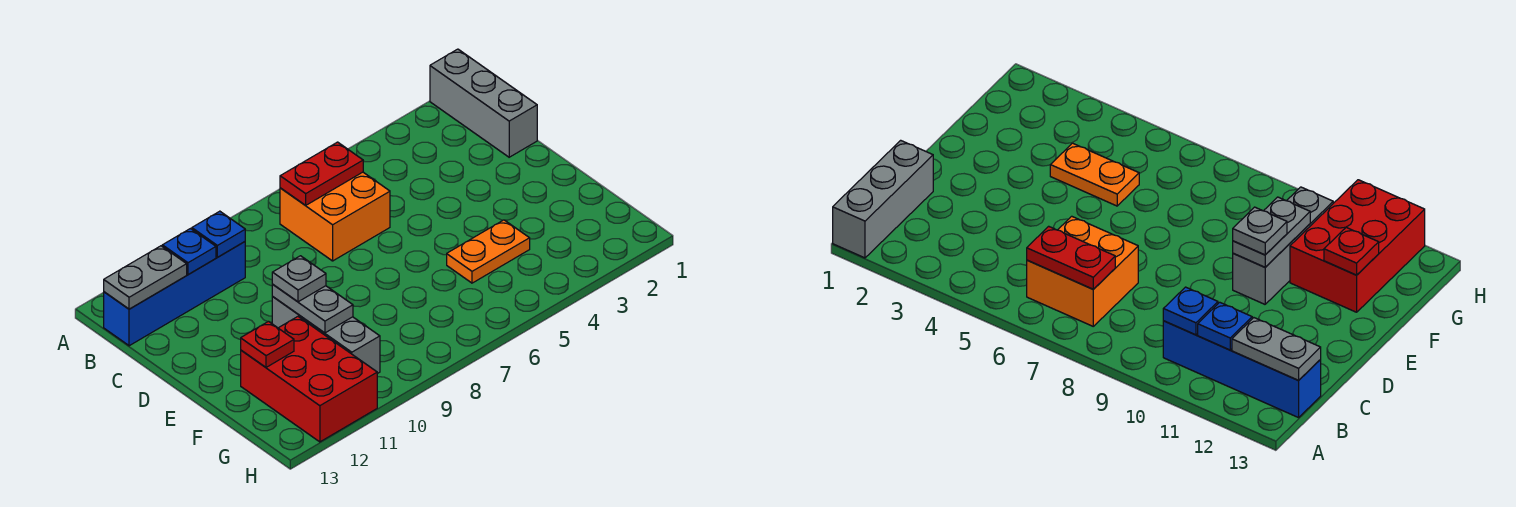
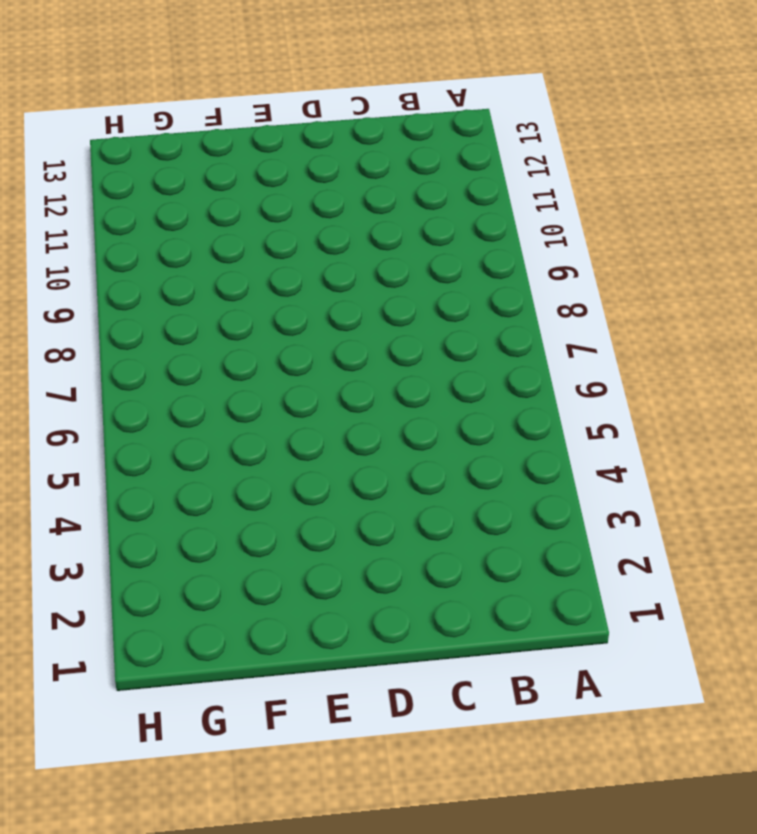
none -> grey 1x3 brick [430,49,537,157]
none -> orange 2x2 brick [280,172,390,261]
none -> blue 1x4 brick [104,242,245,346]

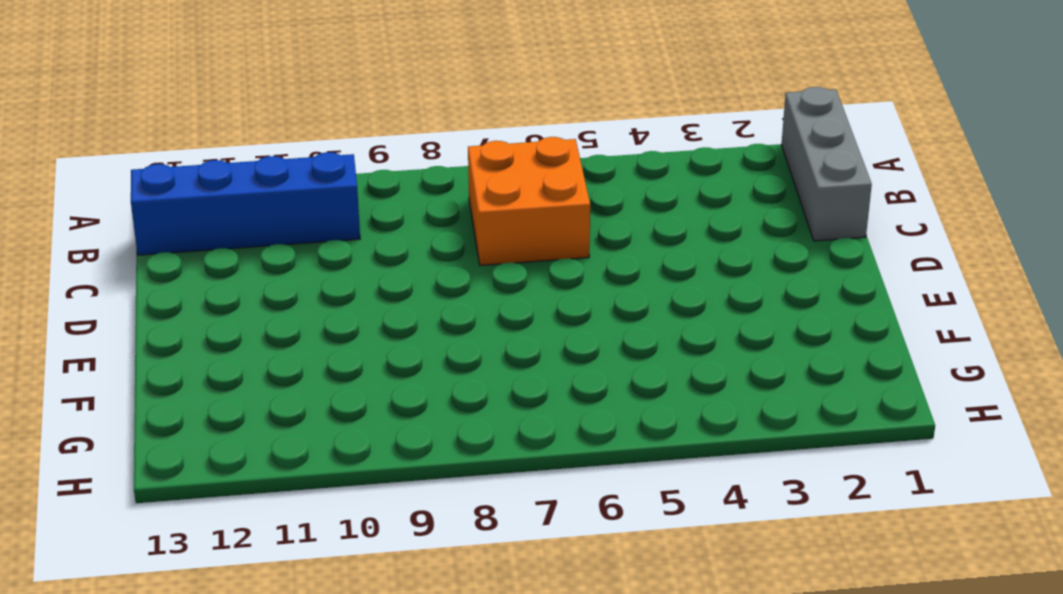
none -> grey 1x3 brick [272,297,380,374]
none -> orange 1x2 plate [447,220,530,283]
none -> red 2x3 brick [241,317,377,442]

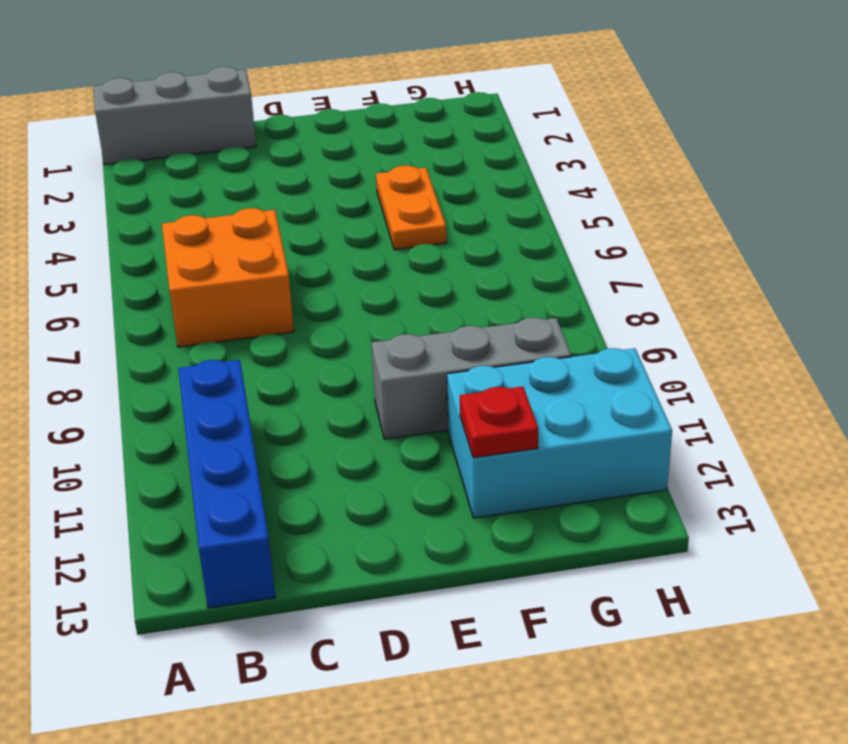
cyan 2x3 brick [447,348,672,518] -> red 2x3 brick [241,317,377,442]
none -> red 1x2 plate [280,142,363,205]
none -> blue 1x1 plate [192,211,245,257]
none -> blue 1x1 plate [162,229,216,275]

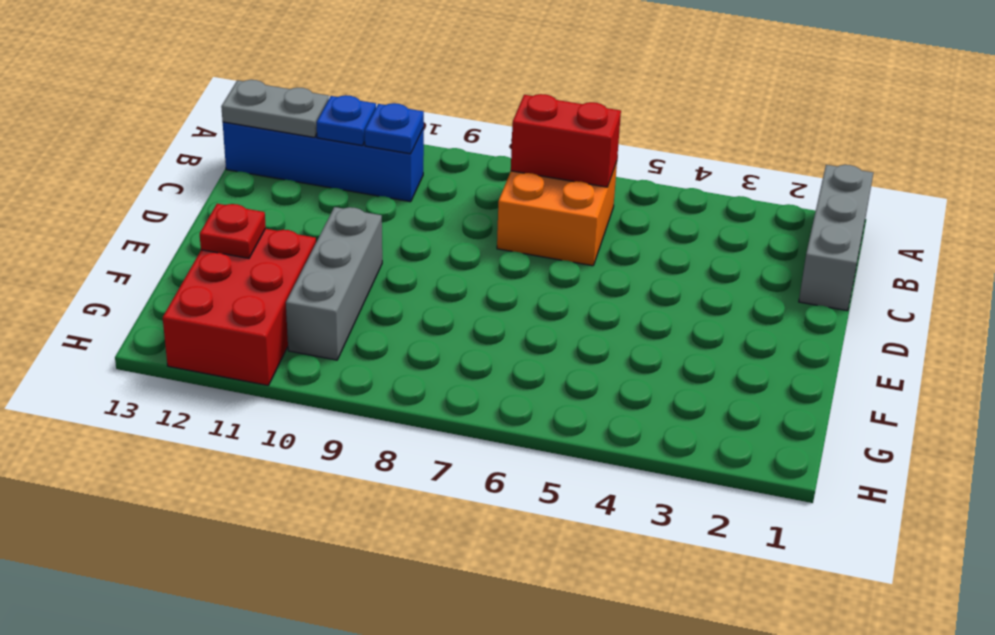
red 1x2 brick [511,94,621,187] -> red 1x2 plate [280,142,363,205]
none -> orange 1x2 plate [447,220,530,283]
none -> grey 1x2 plate [272,285,353,333]
none -> grey 1x1 plate [272,256,326,302]

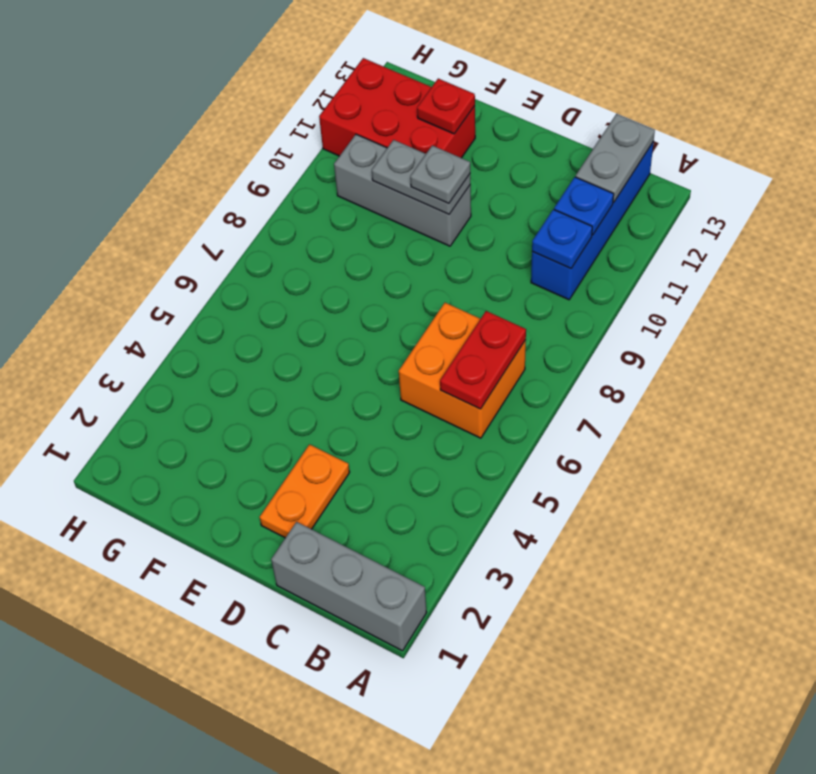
orange 1x2 plate [260,445,350,538] -> orange 1x2 plate moved to [447,220,530,283]

